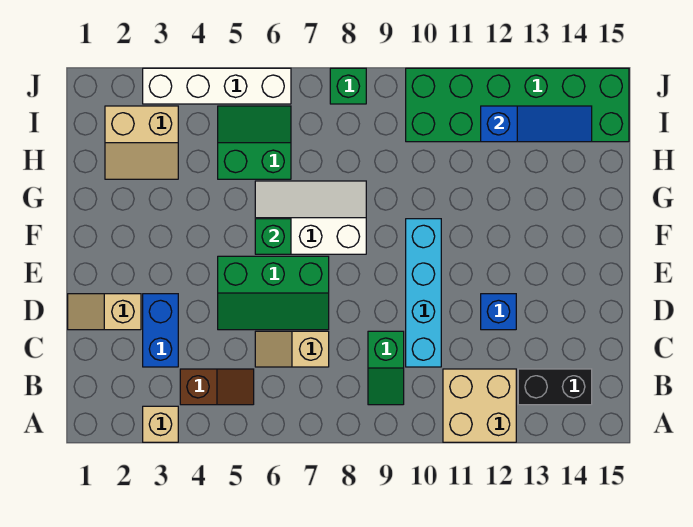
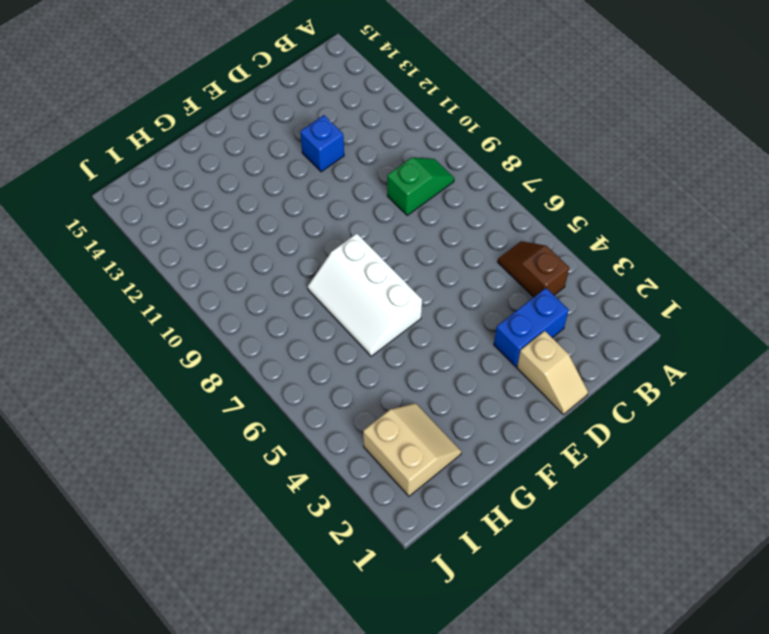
none -> tan 1x1 brick [143,406,178,442]
none -> tan 2x2 brick [443,369,516,442]
none -> black 1x2 brick [518,369,592,405]

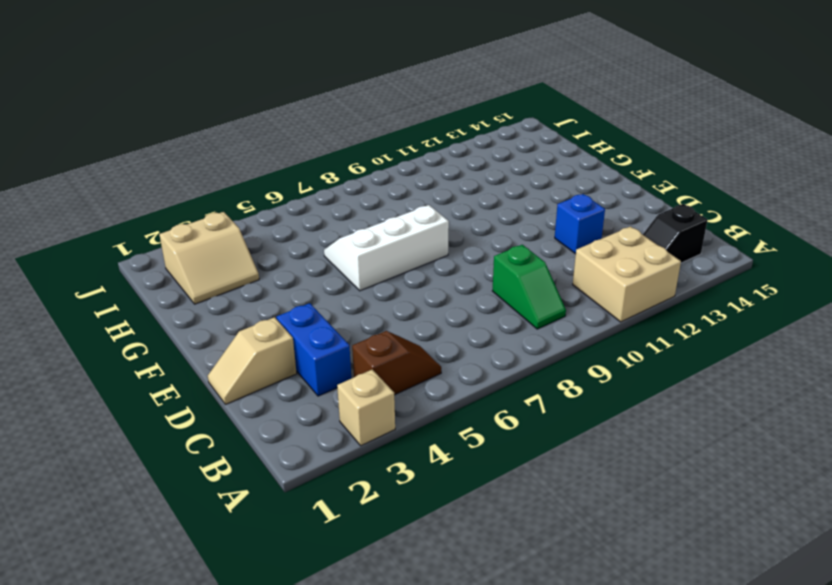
black 1x2 slope [643,204,707,263] -> black 1x2 brick [518,369,592,405]
none -> tan 1x2 slope [255,331,329,367]
none -> cyan 1x4 brick [406,219,441,367]
none -> green 2x3 slope [218,256,329,330]

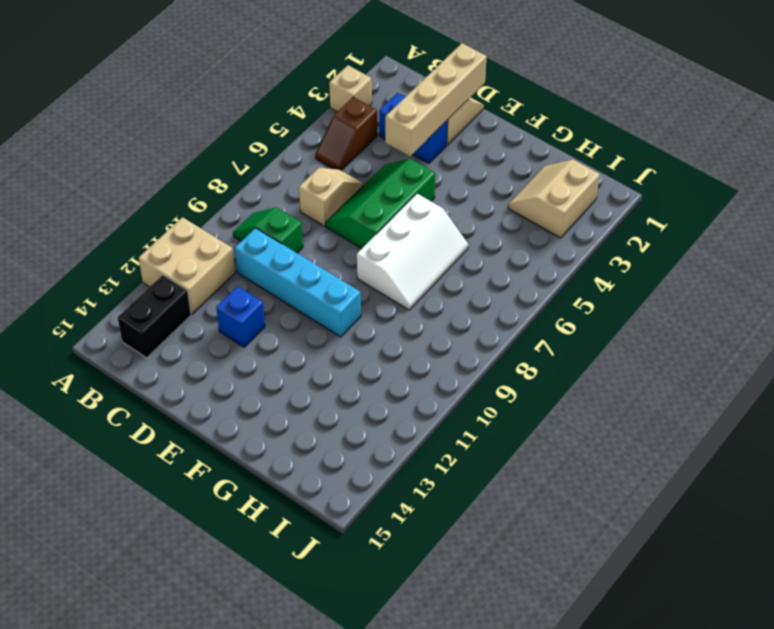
tan 1x4 brick [385,43,487,156] -> none
none -> green 2x2 slope [218,106,291,179]
none -> green 2x6 brick [406,68,629,142]
none -> white 1x4 brick [143,68,291,104]

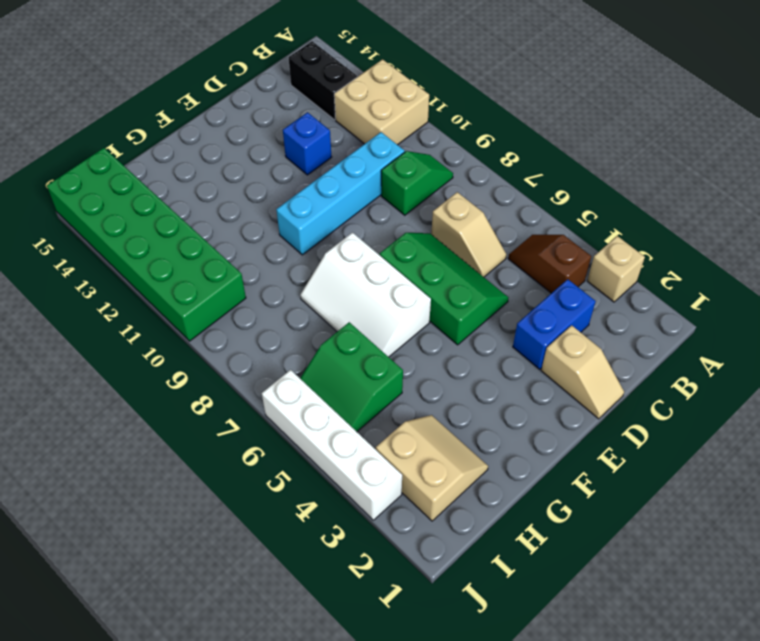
none -> green 1x1 brick [330,68,366,104]
none -> green 1x1 brick [255,219,291,254]
none -> blue 1x3 slope [481,106,592,142]

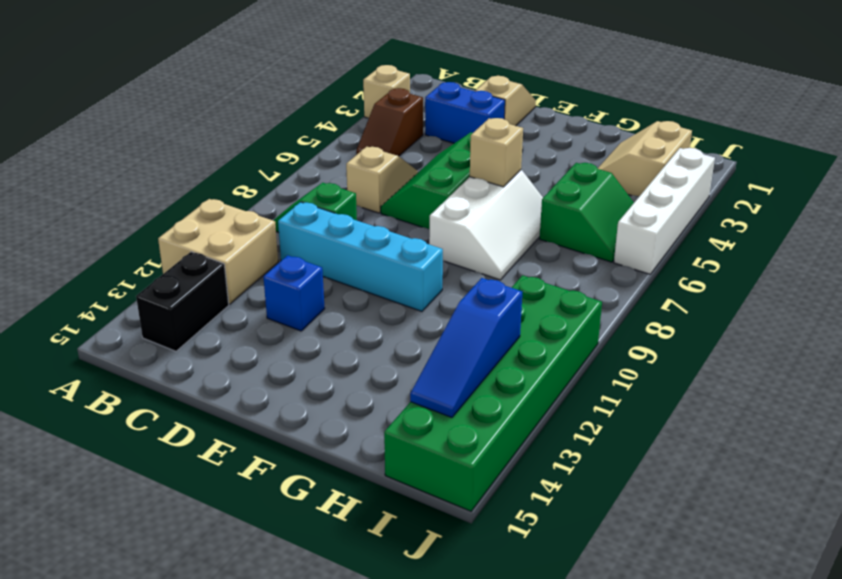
tan 1x1 brick [470,118,523,187] -> green 1x1 brick [255,219,291,254]
none -> green 1x1 brick [330,68,366,104]

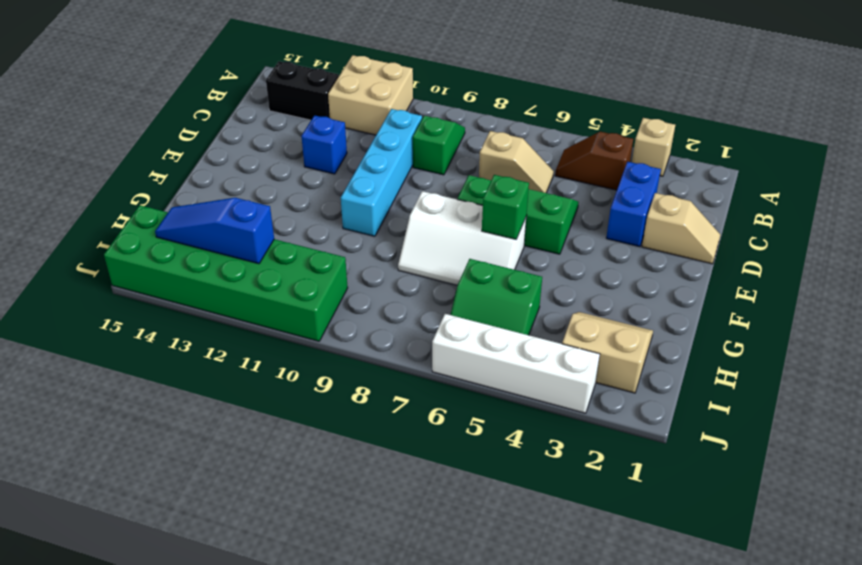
none -> green 1x1 brick [330,68,366,104]

